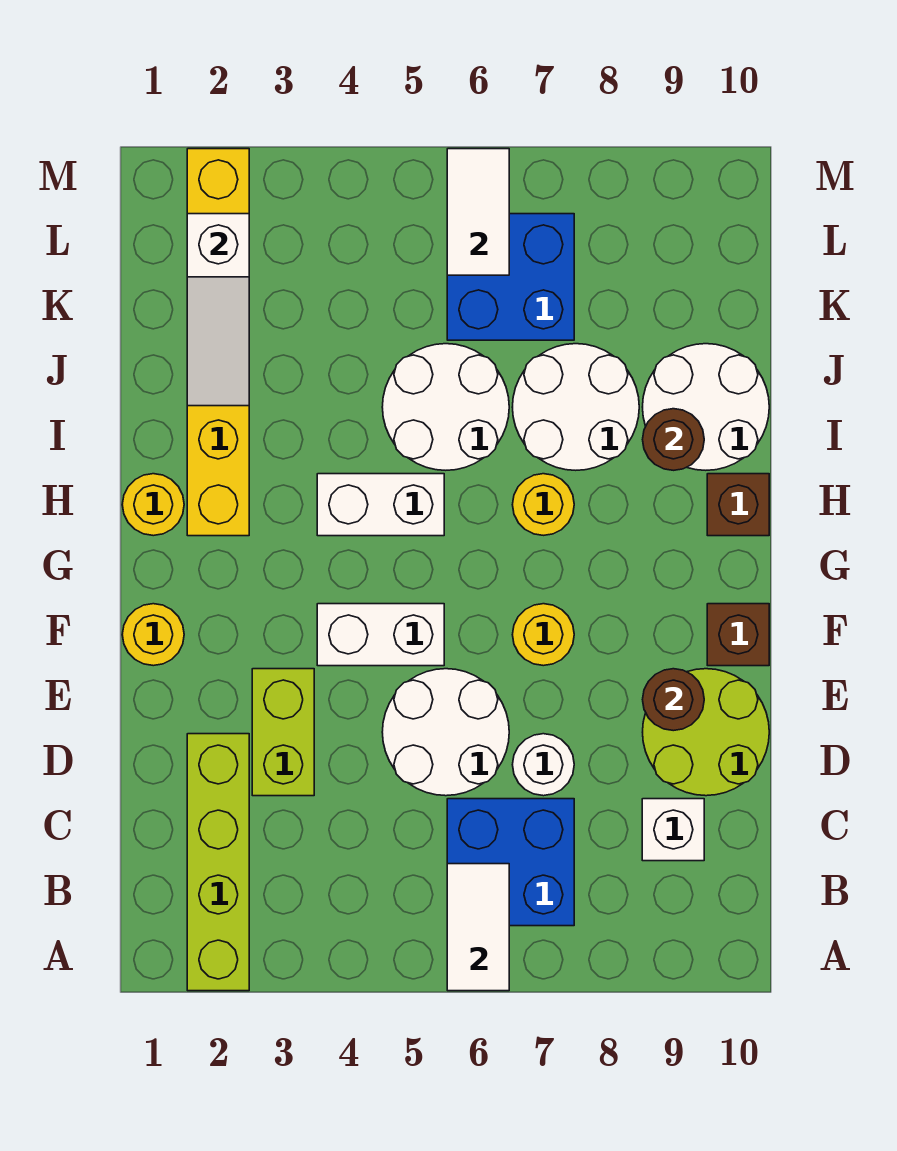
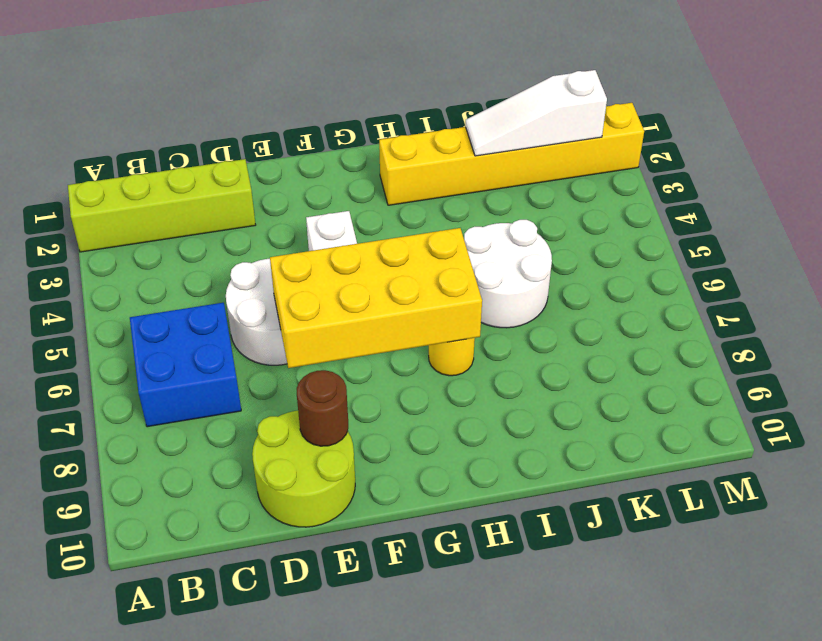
yellow 2x4 brick [270,228,482,368] -> none
none -> white 1x1 brick [642,799,704,861]
none -> lime 1x2 brick [252,669,314,796]
none -> white 1x1 round brick [512,734,574,796]

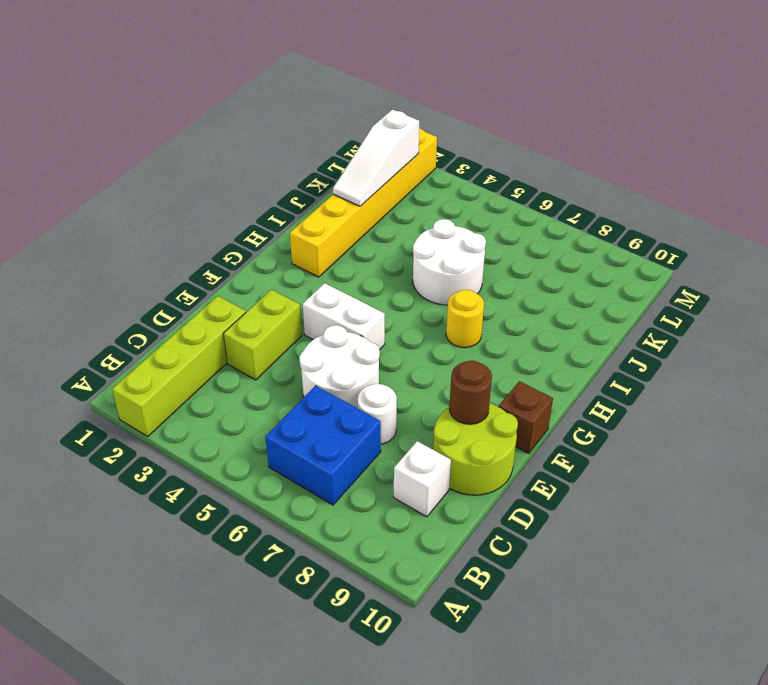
none -> yellow 1x1 round brick [122,604,184,666]
none -> yellow 1x1 round brick [512,604,574,666]
none -> yellow 1x1 round brick [122,474,184,536]

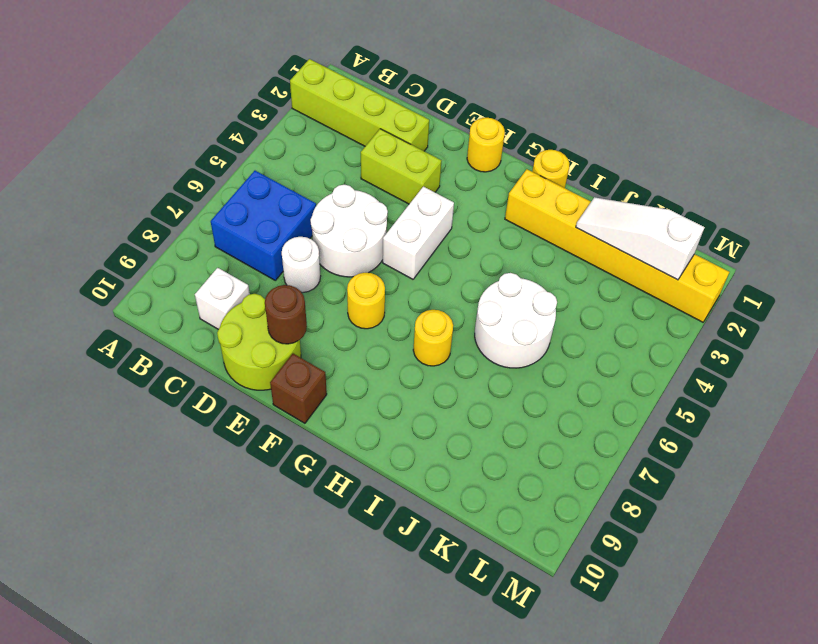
none -> white 1x2 brick [317,474,444,536]
none -> brown 1x1 brick [707,474,769,536]
none -> white 2x2 round brick [512,344,639,470]

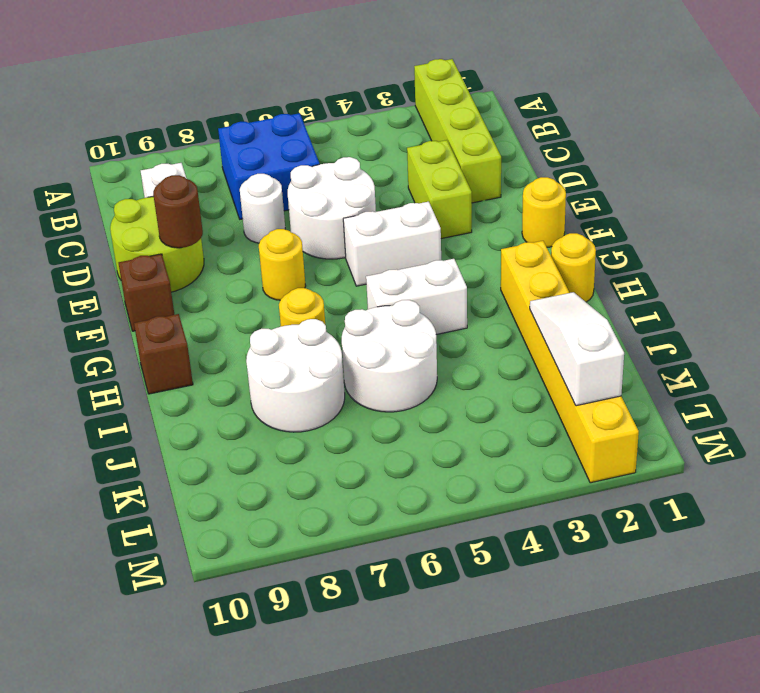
none -> white 2x2 round brick [643,344,769,470]
none -> blue 2x2 brick [447,214,574,340]
none -> white 1x2 tile [447,864,509,991]

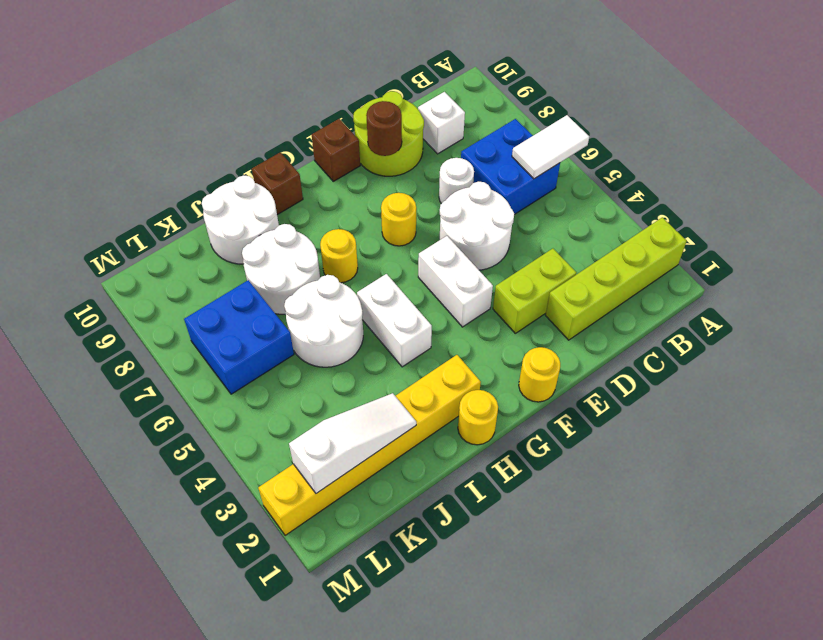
none -> brown 1x1 round brick [643,409,704,470]
none -> white 1x2 tile [447,149,509,275]

